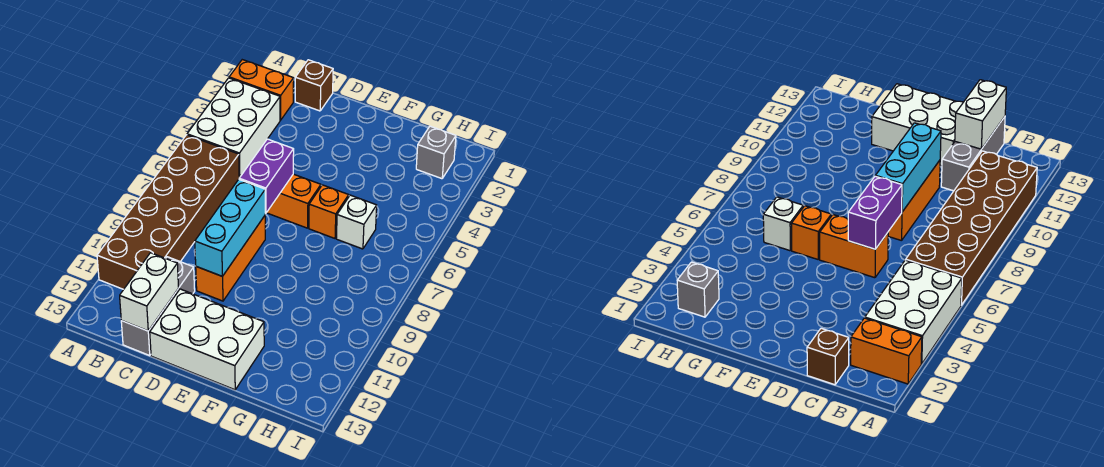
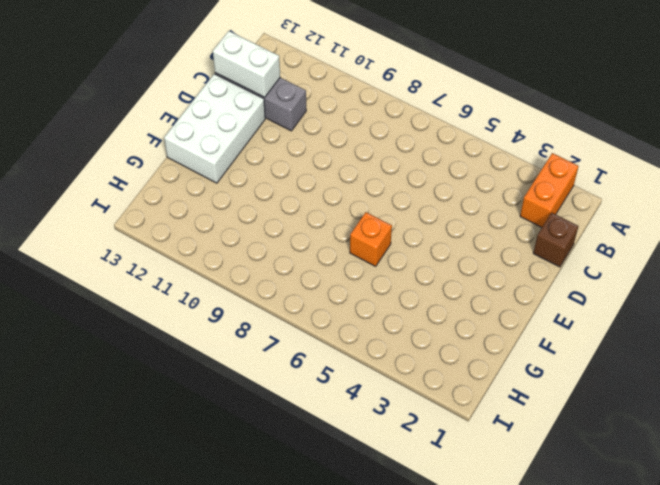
none -> white 2x3 brick [187,78,280,178]
none -> brown 2x6 brick [97,135,239,289]
none -> orange 1x2 brick [267,174,321,228]

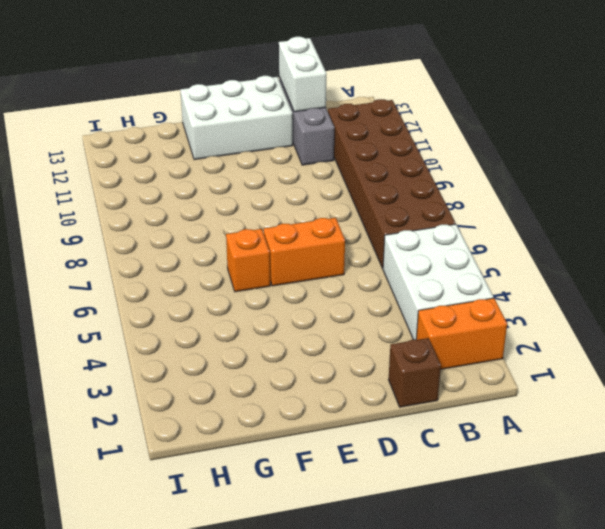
none -> orange 1x3 brick [196,216,265,301]
none -> white 1x1 brick [336,195,377,249]
none -> grey 1x1 brick [416,126,456,179]

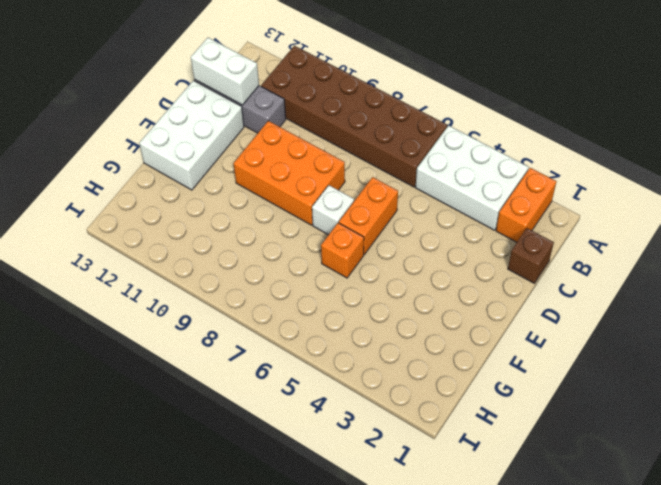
orange 2x3 brick [234,121,345,225] -> orange 1x3 brick [196,216,265,301]
white 1x1 brick [312,185,354,235] -> white 1x1 brick moved to [336,195,377,249]
none -> grey 1x1 brick [416,126,456,179]
none -> purple 1x2 brick [239,139,294,213]
none -> cyan 1x3 brick [195,180,265,276]

